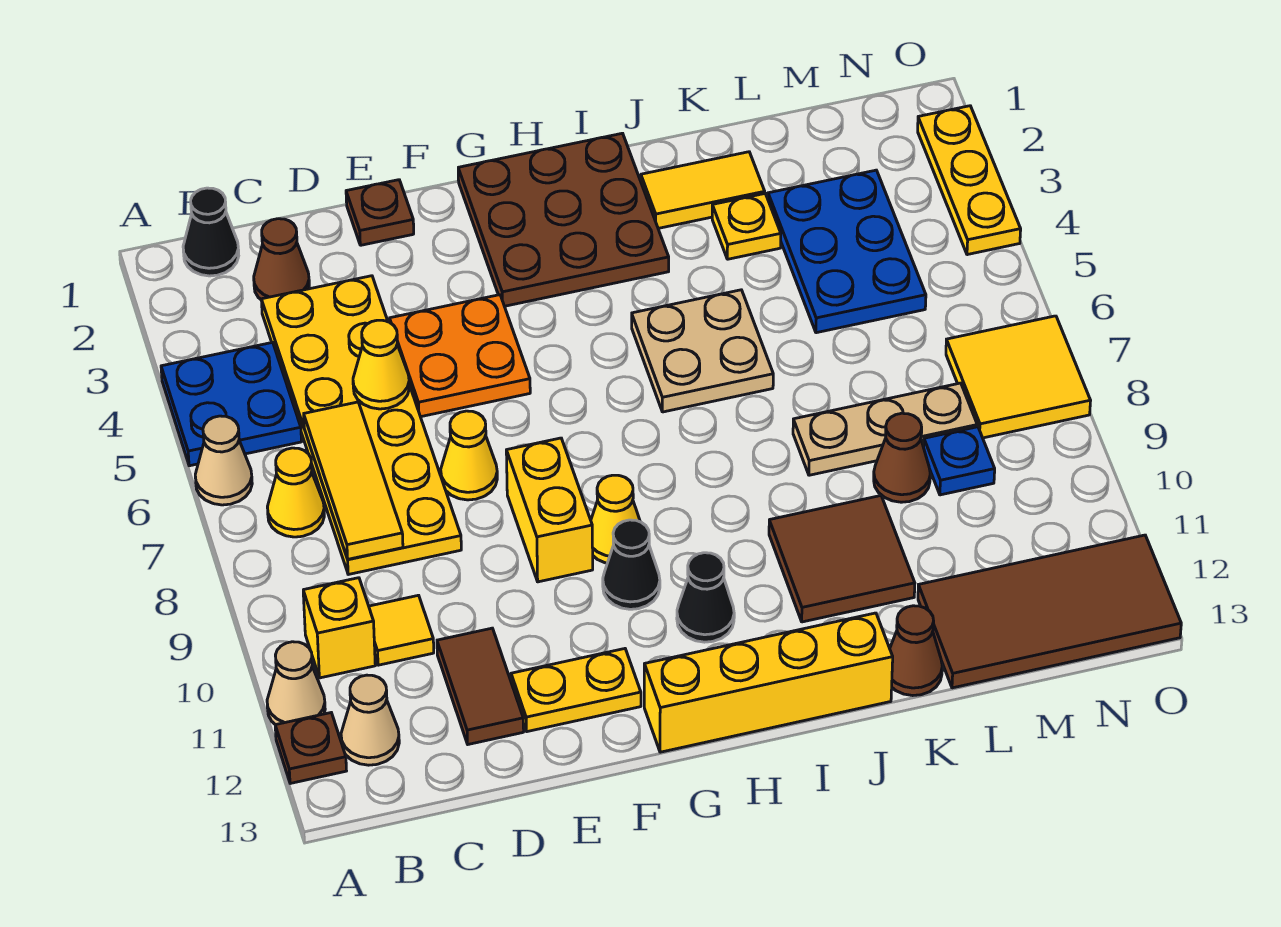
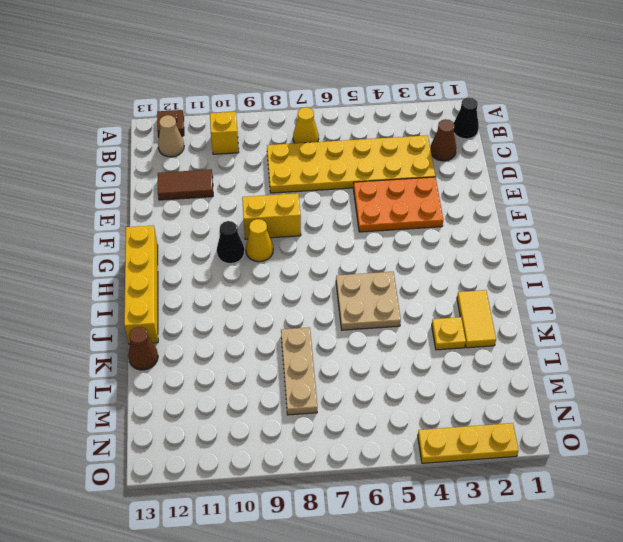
orange 2x3 plate [353,177,443,232] -> orange 2x2 plate [390,295,530,417]
none -> blue 2x2 plate [161,342,302,466]
none -> tan 1x1 cone [195,416,252,505]
none -> tan 1x1 cone [267,642,325,725]
none -> yellow 1x1 tile [369,595,434,665]

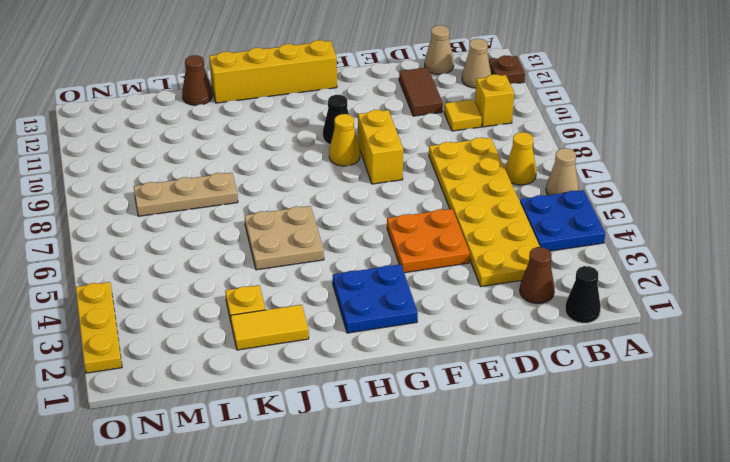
tan 1x1 cone [425,25,454,74] -> tan 1x1 cone moved to [267,642,325,725]
blue 2x2 plate [333,264,418,333] -> brown 3x3 plate [458,133,669,306]
none -> brown 1x1 plate [346,180,414,245]
none -> yellow 1x1 cone [441,411,497,500]
none -> yellow 1x2 plate [511,649,641,732]
none -> black 1x1 cone [677,553,734,642]

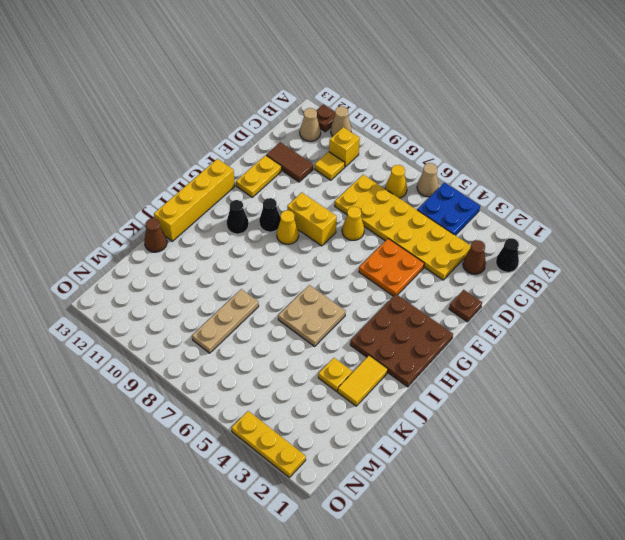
none -> brown 2x2 tile [769,496,915,622]
none -> blue 2x3 plate [768,170,926,333]
none -> brown 1x1 cone [874,413,930,502]
none -> brown 2x4 tile [918,535,1181,688]

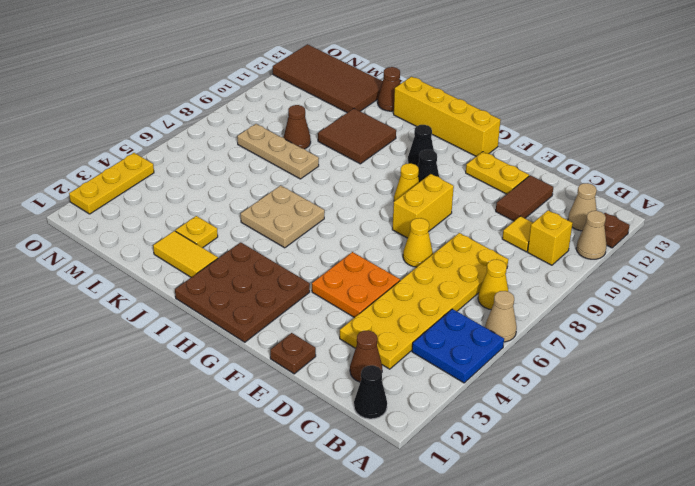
none -> blue 2x3 plate [768,170,926,333]
none -> blue 1x1 plate [924,427,995,495]
none -> yellow 2x2 tile [946,316,1091,438]
none -> yellow 1x3 tile [304,402,403,559]

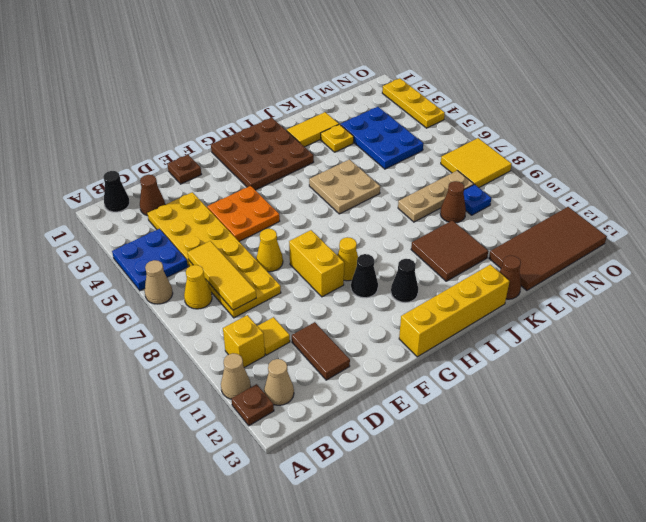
none -> yellow 1x2 plate [511,649,641,732]
none -> yellow 1x1 cone [353,320,409,409]

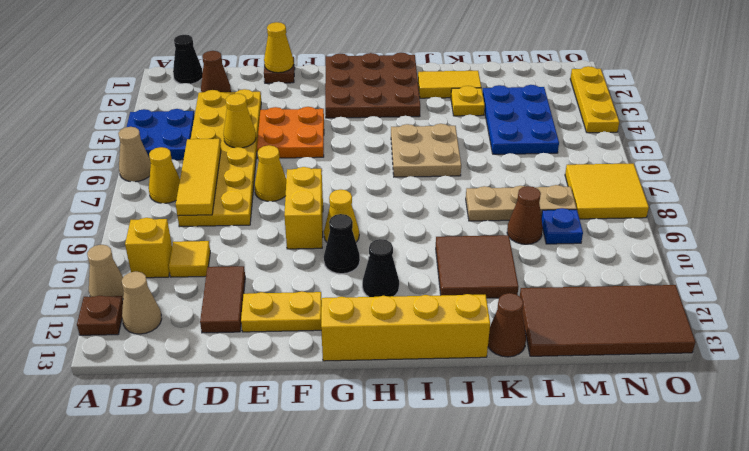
yellow 1x1 cone [264,22,294,73] -> none

